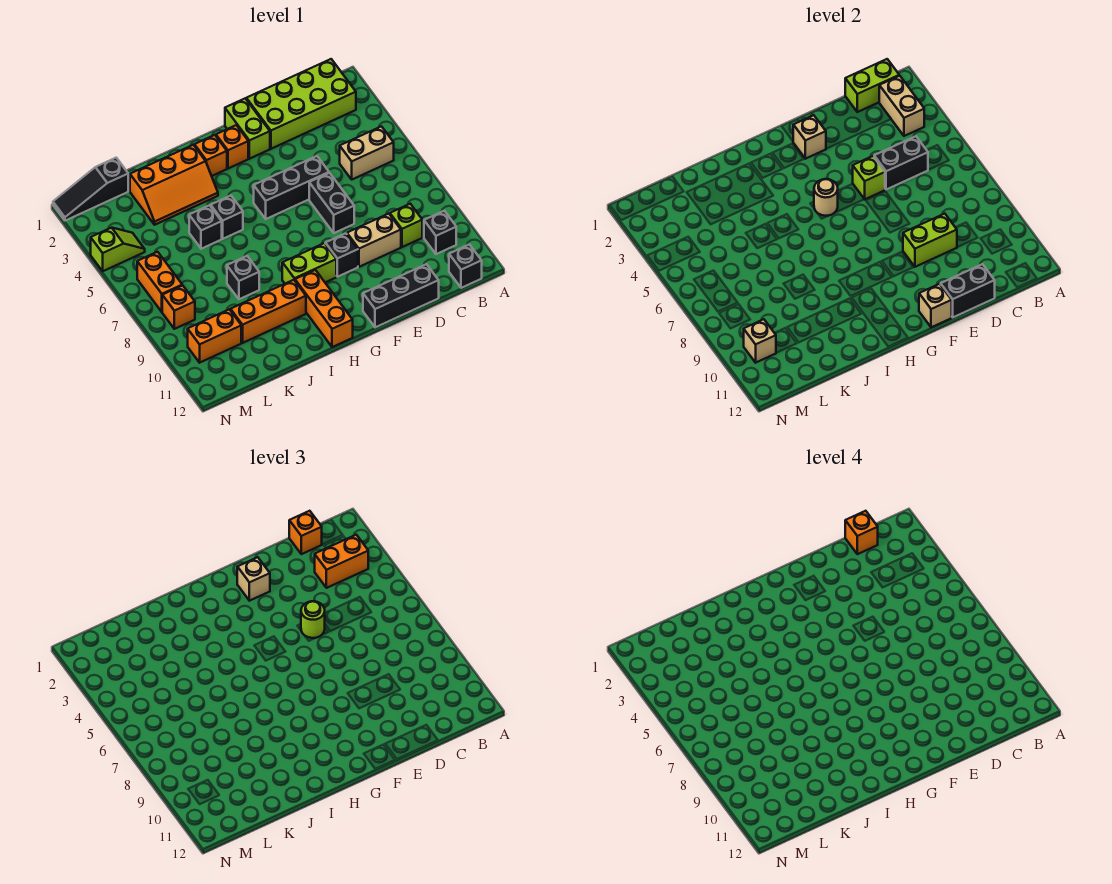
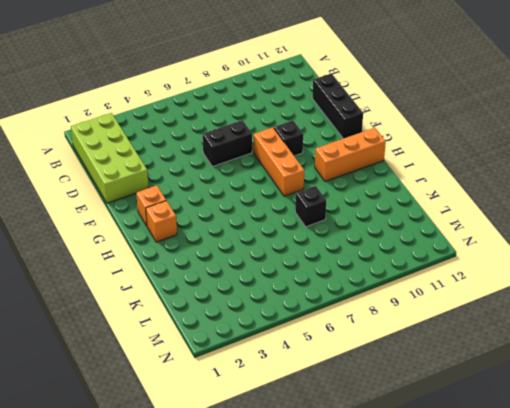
orange 1x3 brick [254,127,304,196] -> orange 1x3 brick moved to [231,280,306,343]
none -> tan 1x2 brick [340,126,394,179]
none -> black 1x1 brick [424,211,456,254]
none -> black 1x1 brick [449,245,482,288]
none -> lime 1x1 brick [390,204,422,247]

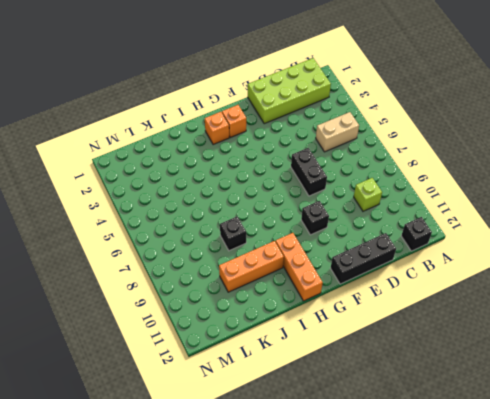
none -> black 1x1 brick [424,211,456,254]
none -> tan 1x2 brick [347,214,401,267]
none -> black 1x3 brick [254,156,329,219]
none -> lime 1x2 brick [225,99,270,159]

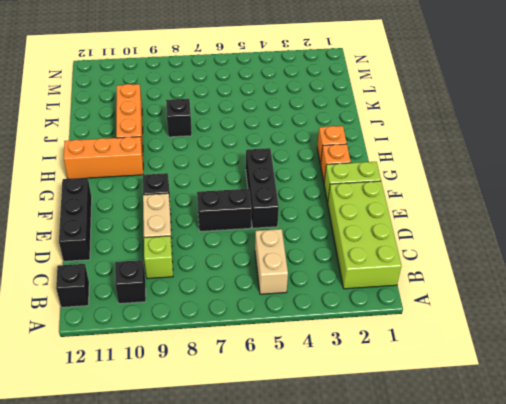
none -> lime 1x2 brick [282,243,336,284]
none -> orange 2x3 slope [130,145,218,225]
none -> black 1x1 brick [211,196,243,239]
none -> black 1x1 brick [189,205,222,249]

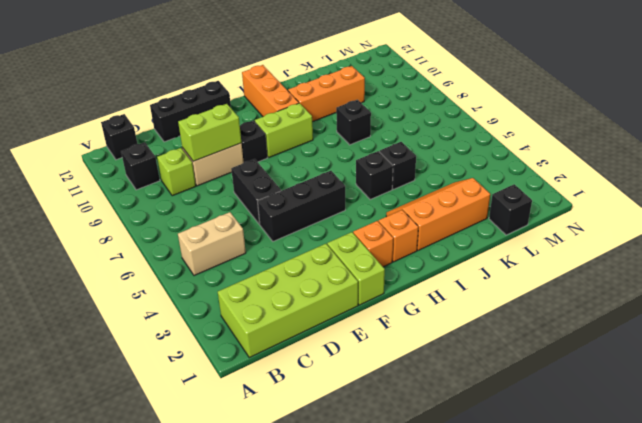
black 1x1 brick [489,184,532,235] -> black 1x3 slope [53,158,128,221]
none -> orange 1x2 brick [188,309,241,363]
none -> lime 1x2 slope [91,228,145,271]
none -> orange 1x2 brick [137,252,182,312]
none -> orange 1x1 brick [162,285,195,329]

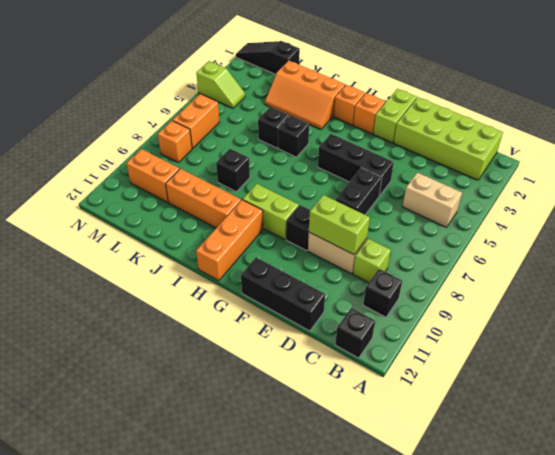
none -> lime 1x2 brick [845,59,899,112]
none -> tan 1x2 brick [879,76,924,136]
none -> black 1x2 brick [874,136,928,190]
none -> black 1x2 brick [941,264,995,317]

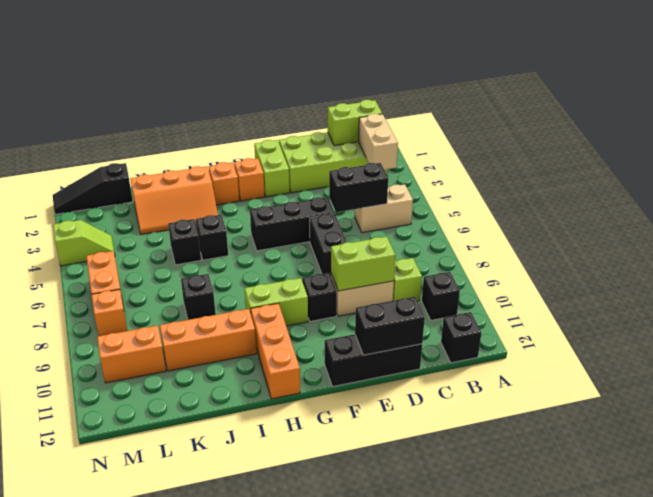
none -> lime 1x1 brick [853,156,885,199]
none -> tan 1x1 brick [793,115,826,159]
none -> tan 1x1 brick [919,284,952,327]
none -> tan 1x1 round brick [814,179,838,216]

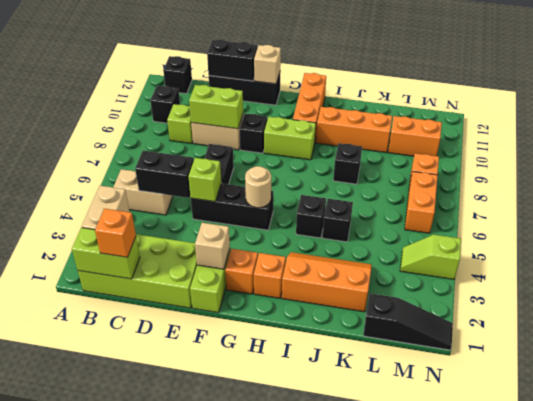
none -> tan 1x1 brick [744,319,776,363]
none -> orange 1x2 brick [315,535,368,588]
none -> lime 1x1 round brick [301,601,325,638]
none -> tan 1x1 brick [237,557,270,601]

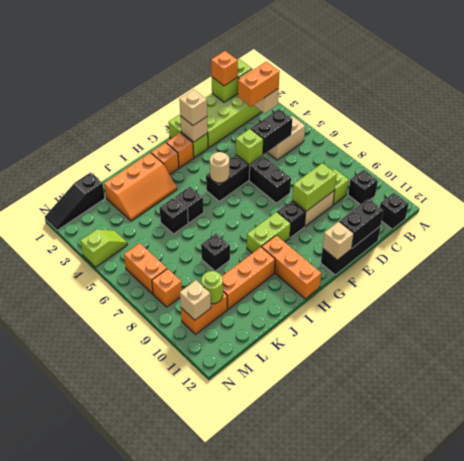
lime 1x1 round brick [201,271,223,304] -> lime 1x1 round brick moved to [301,601,325,638]
none -> orange 1x1 brick [845,511,878,554]

